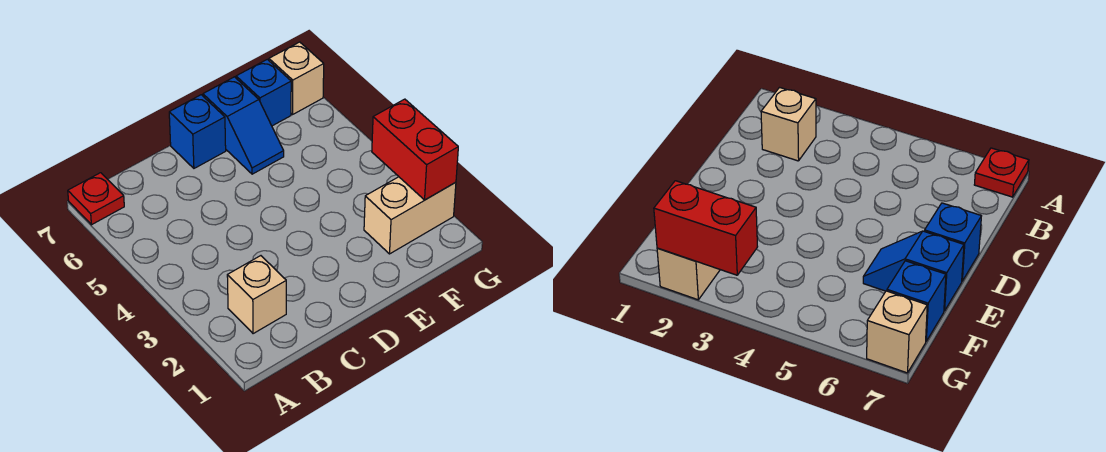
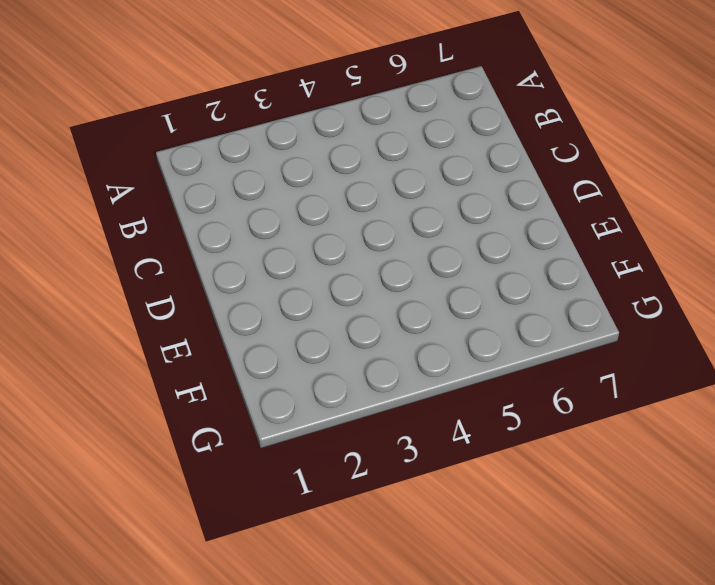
none -> red 1x1 plate [68,173,124,225]
none -> tan 1x1 brick [227,256,286,334]

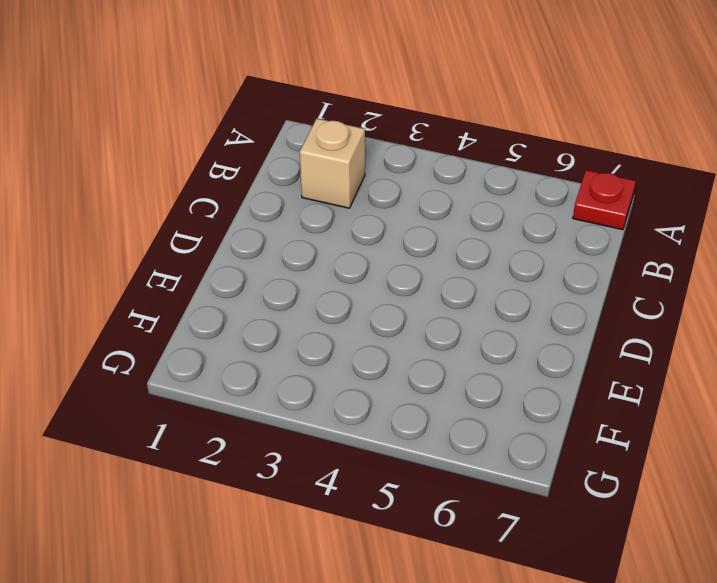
none -> blue 1x1 brick [169,95,226,168]
none -> blue 1x2 slope [203,77,284,174]

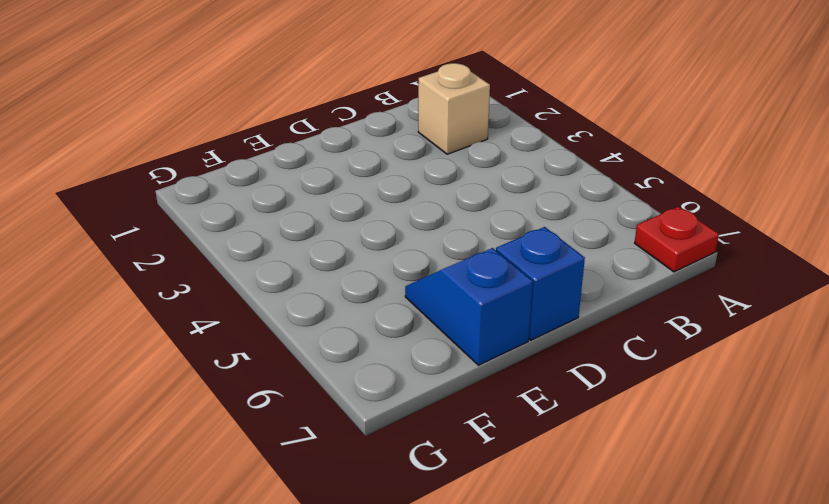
none -> tan 1x2 brick [364,177,456,254]
none -> blue 1x1 brick [236,59,291,126]

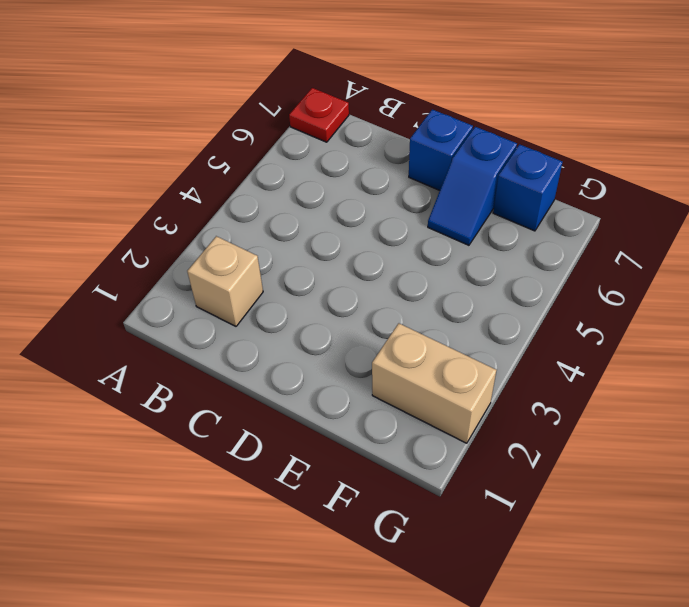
none -> tan 1x1 brick [269,42,324,114]
none -> red 1x2 brick [372,99,458,200]

